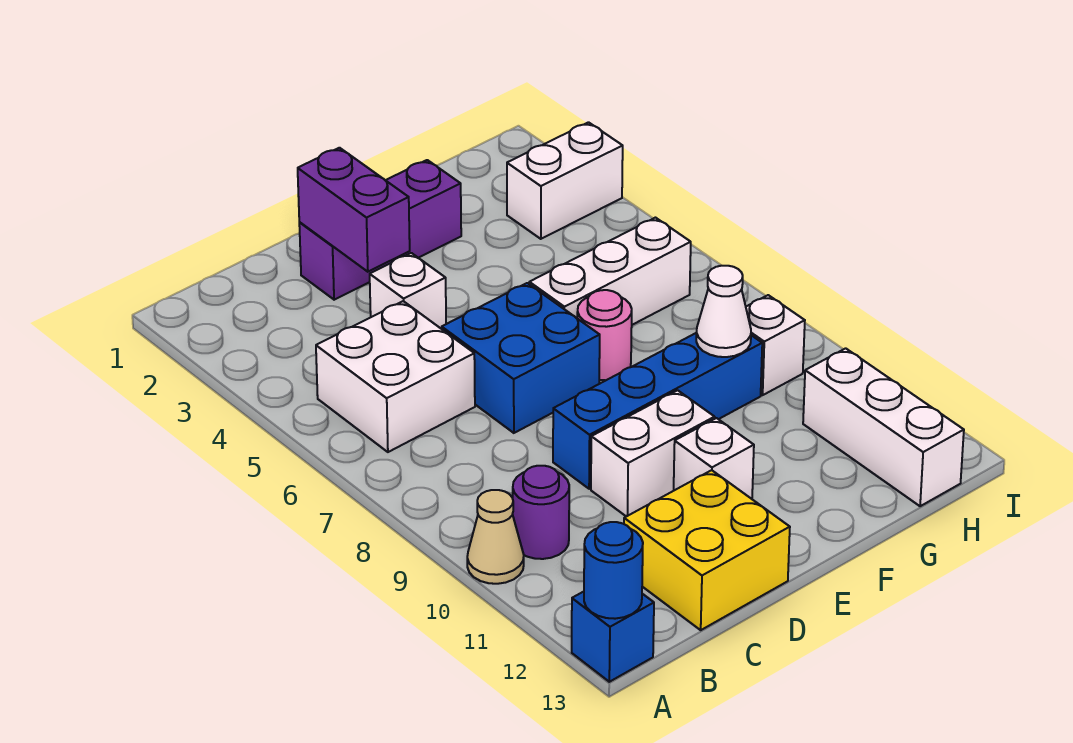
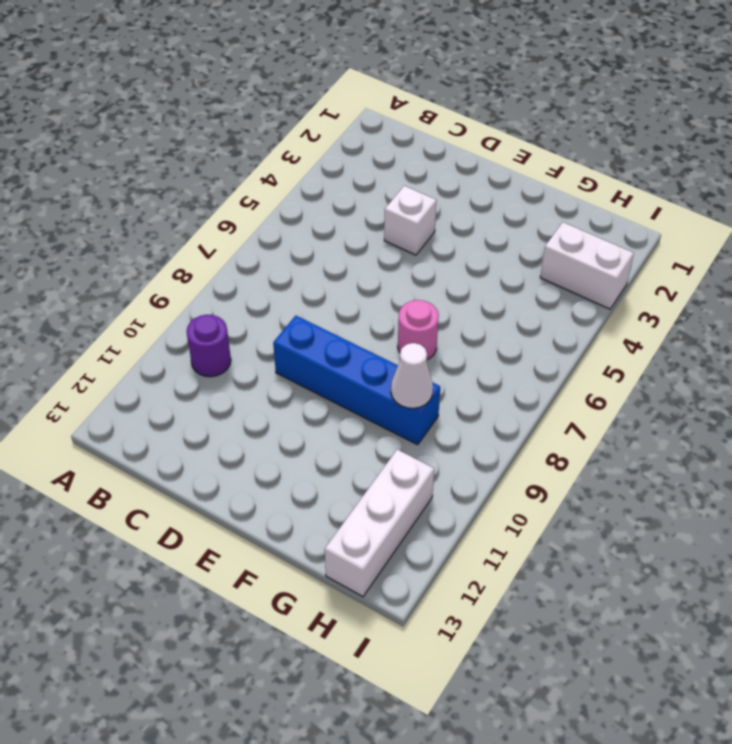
none -> tan 1x1 cone [467,490,524,584]
none -> blue 1x1 brick [572,592,654,682]
none -> white 2x2 brick [316,301,475,452]

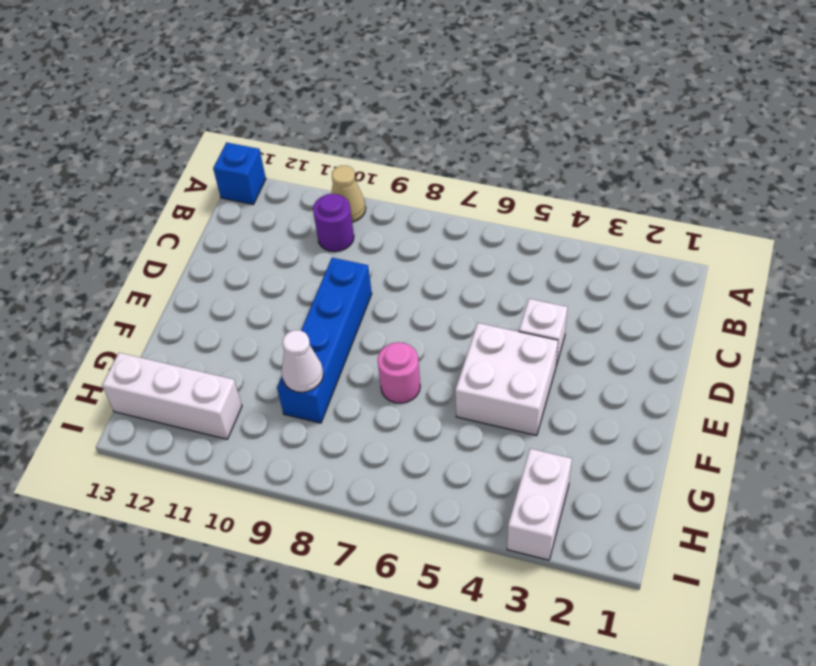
white 2x2 brick [455,323,558,436] -> white 2x2 brick moved to [316,301,475,452]
none -> yellow 2x2 brick [624,470,790,630]
none -> purple 1x3 brick [299,160,461,300]
none -> blue 2x2 brick [442,283,600,433]

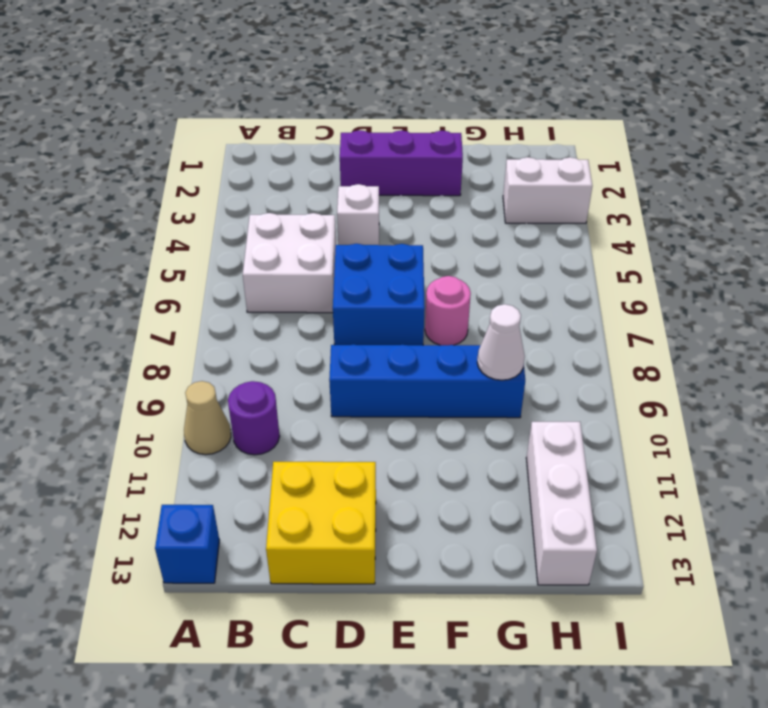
none -> white 1x2 brick [591,390,715,517]
none -> white 1x1 brick [674,418,754,499]
none -> white 1x3 brick [529,218,691,325]

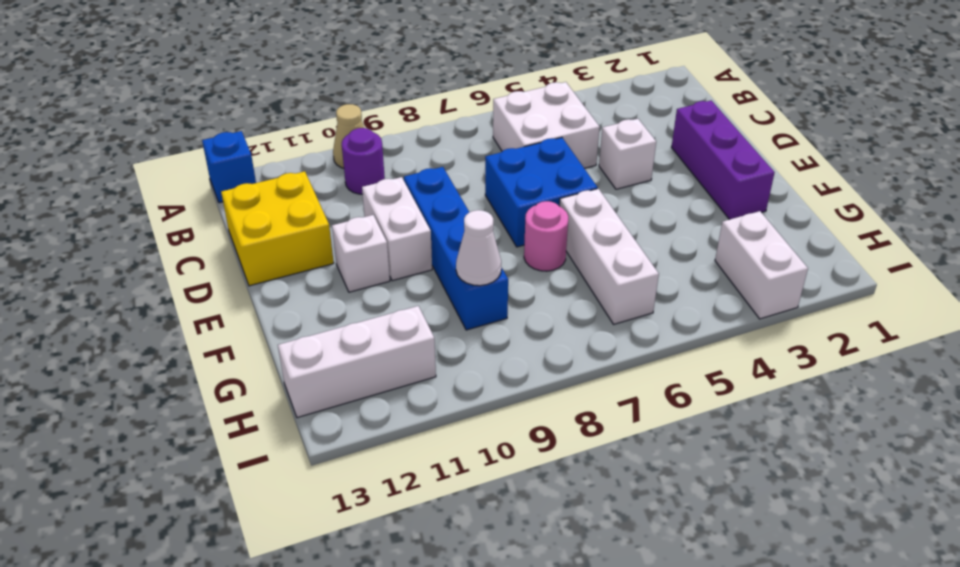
none -> white 1x1 brick [746,295,805,395]
none -> blue 1x1 round brick [584,522,643,619]
none -> purple 1x2 brick [298,148,410,272]

